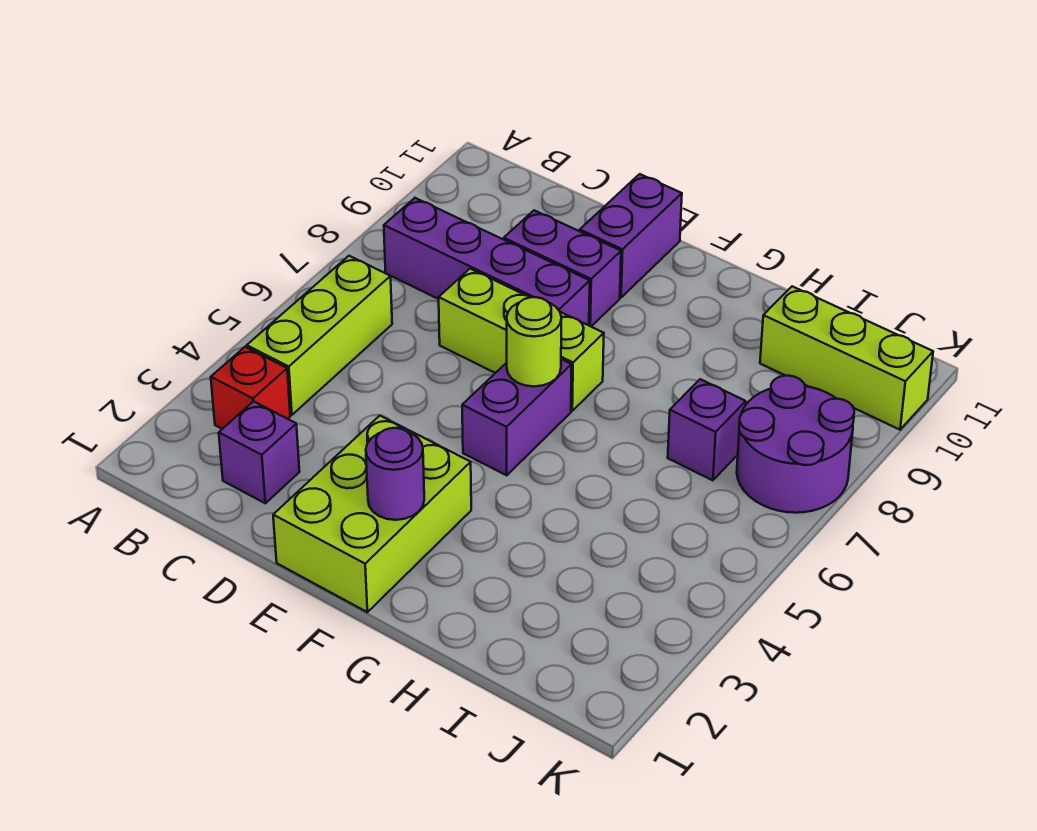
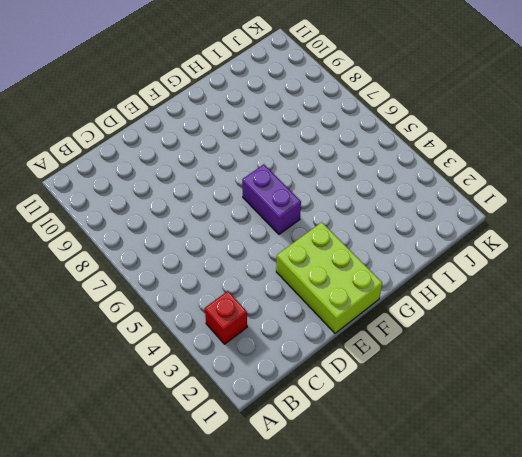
none -> lime 1x3 brick [247,256,392,415]
none -> purple 1x4 brick [384,198,590,325]
none -> purple 1x1 brick [219,401,299,503]

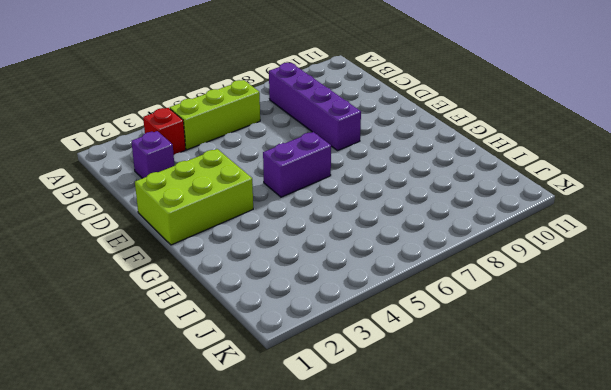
none -> lime 1x3 brick [439,269,604,411]
none -> purple 1x2 brick [504,210,621,326]
none -> purple 1x2 brick [580,174,682,297]

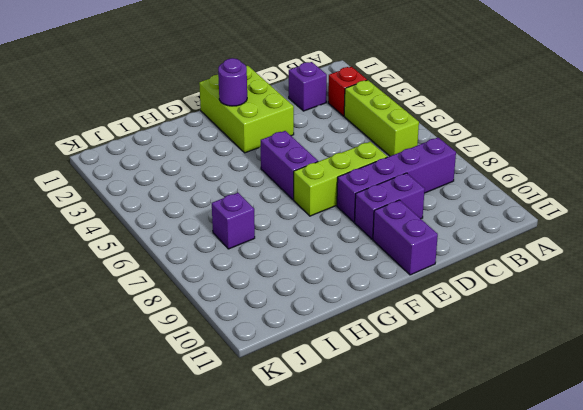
none -> lime 1x3 brick [760,286,933,430]
none -> purple 2x2 round brick [737,376,854,513]
none -> lime 1x1 round brick [507,297,562,386]

